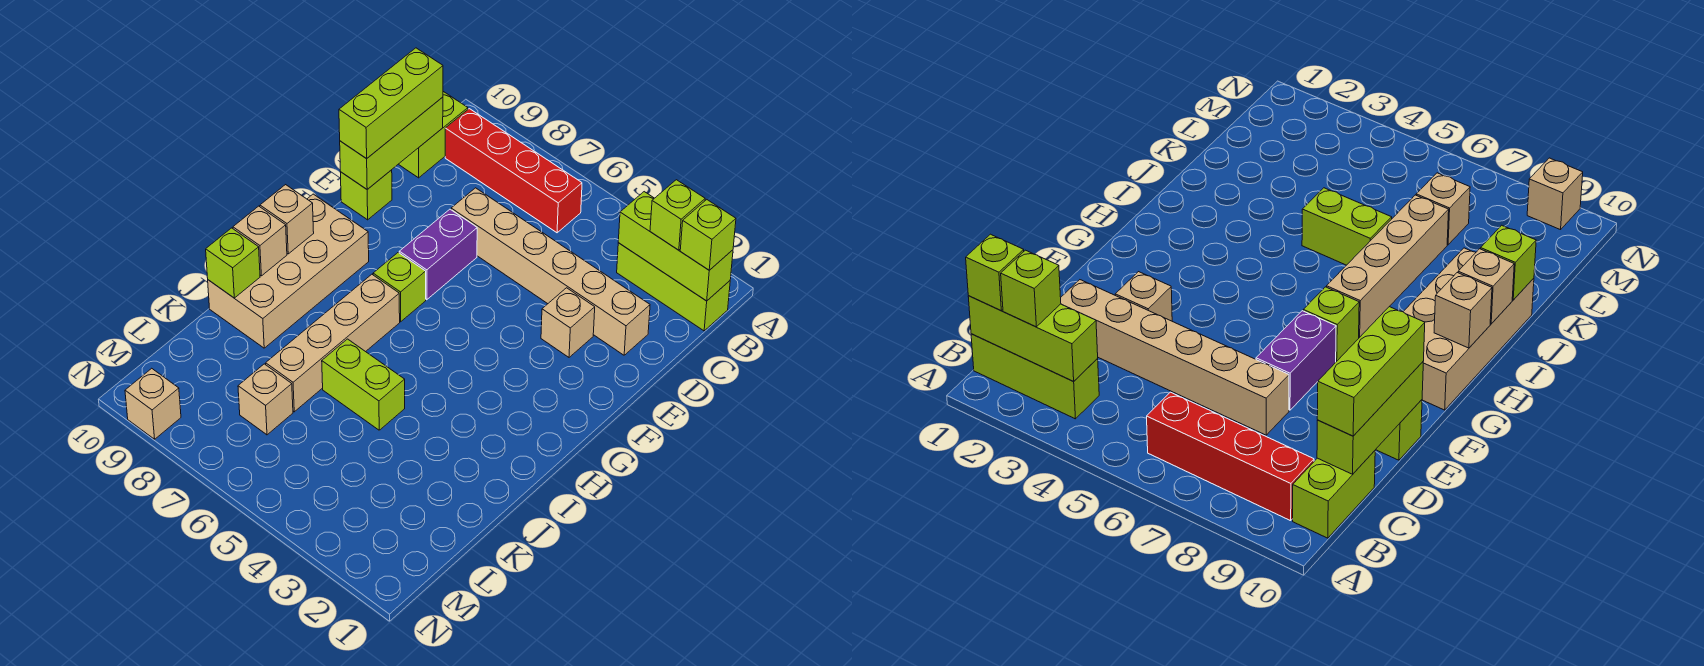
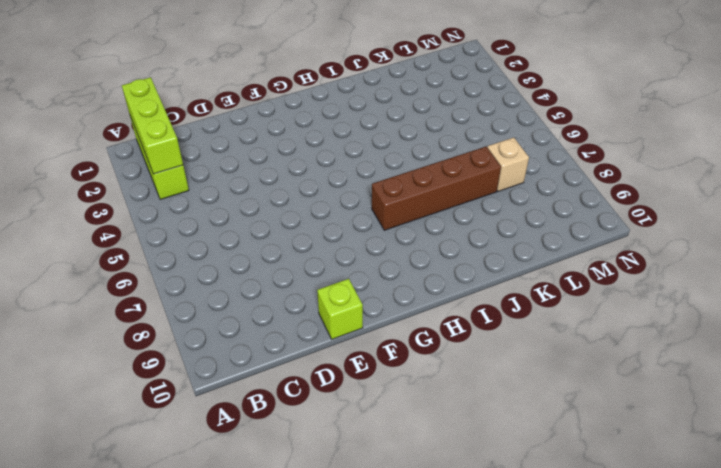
brown 1x4 brick [372,147,501,230] -> tan 1x4 brick [266,274,400,412]
none -> red 1x4 brick [445,109,582,233]
none -> lime 1x2 brick [399,92,468,178]
none -> tan 1x6 brick [451,188,650,355]

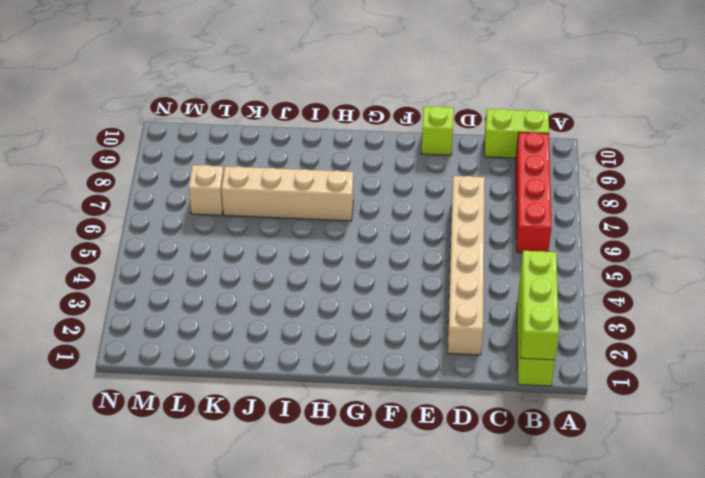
none -> tan 1x1 brick [541,288,595,357]
none -> purple 1x2 brick [399,209,477,300]
none -> lime 1x1 brick [373,252,426,322]

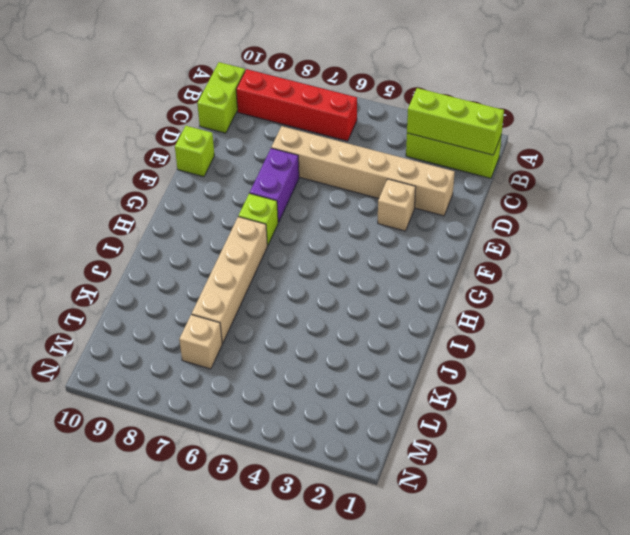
none -> tan 2x4 brick [208,194,369,348]
none -> lime 1x2 brick [322,339,405,430]
none -> tan 1x1 brick [125,368,181,439]

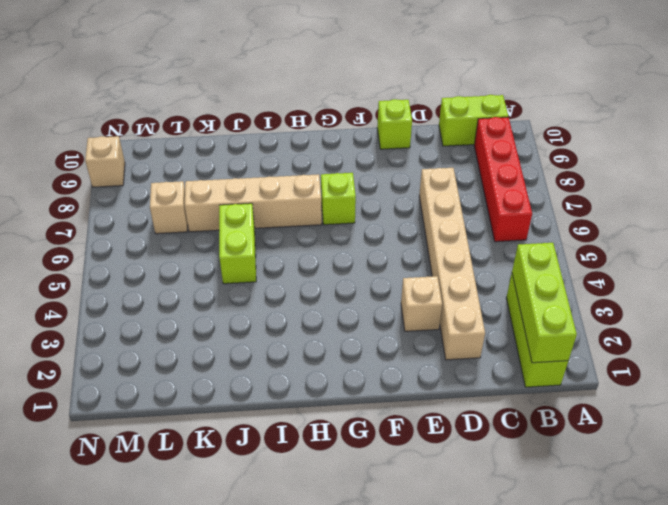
none -> purple 1x2 brick [399,209,477,300]
none -> tan 2x4 brick [208,194,369,348]
none -> lime 1x3 brick [340,97,443,189]

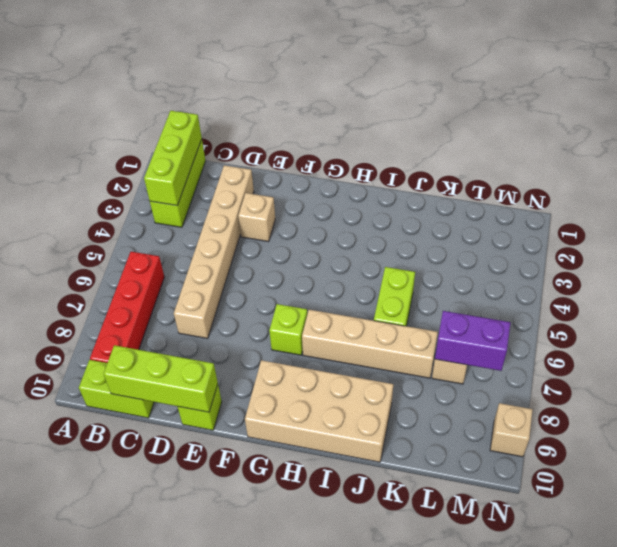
purple 1x2 brick [435,311,511,371] -> purple 1x2 brick moved to [399,209,477,300]
none -> tan 1x1 brick [260,185,314,254]
none -> tan 1x1 brick [233,206,287,276]
none -> lime 1x1 brick [206,228,260,298]

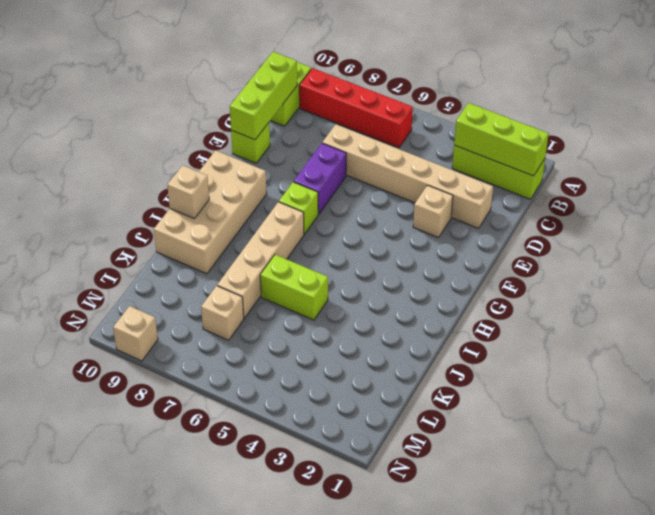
none -> tan 1x1 brick [260,185,314,254]
none -> lime 1x1 brick [206,228,260,298]
none -> lime 1x1 brick [680,200,736,270]

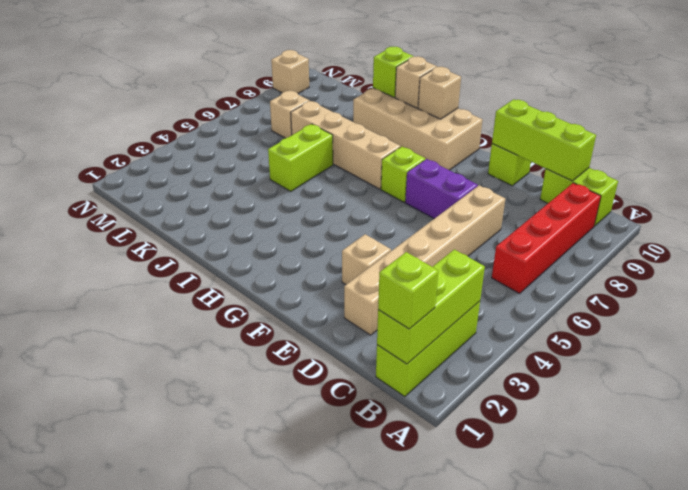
none -> lime 1x1 brick [650,180,705,250]
none -> lime 1x3 brick [339,48,443,159]

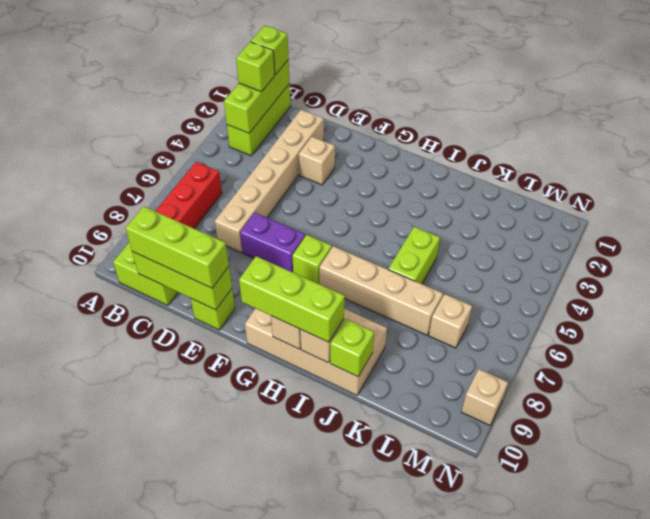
lime 1x3 brick [239,256,345,342] -> none

